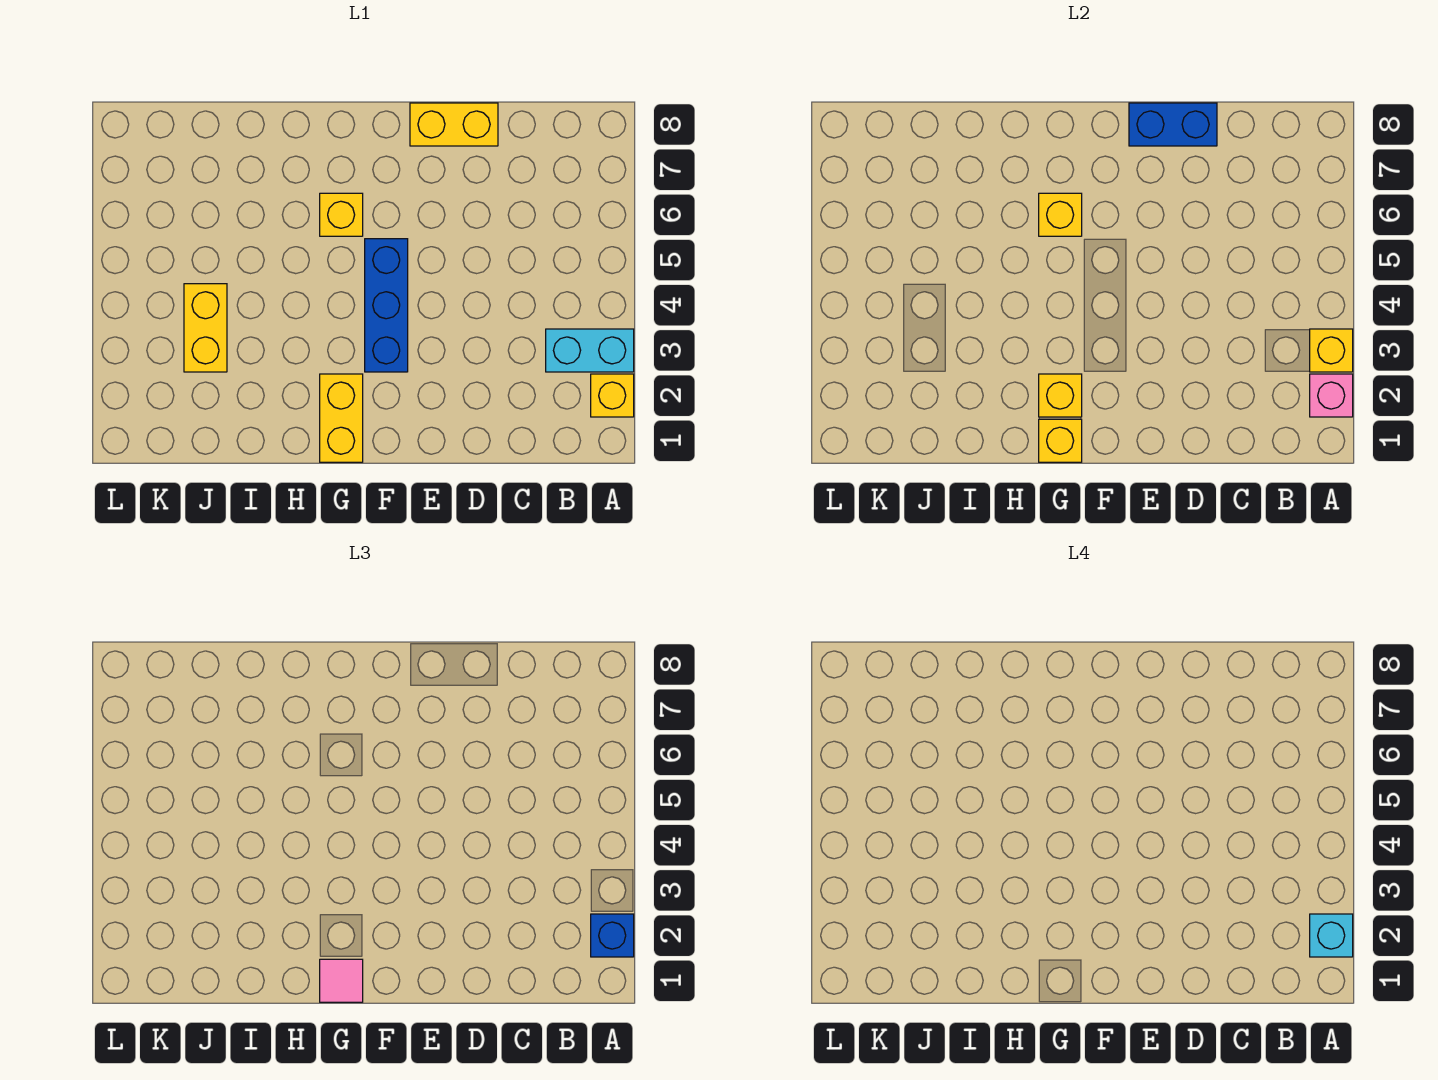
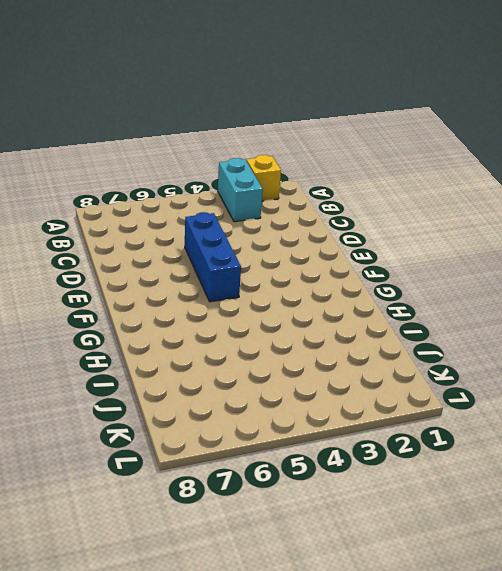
blue 1x3 brick [185,212,241,302] -> blue 1x3 brick turned to [365,239,408,372]
none -> yellow 1x2 brick [410,103,498,146]
none -> yellow 1x2 brick [320,374,363,462]
none -> yellow 1x1 brick [320,193,363,236]

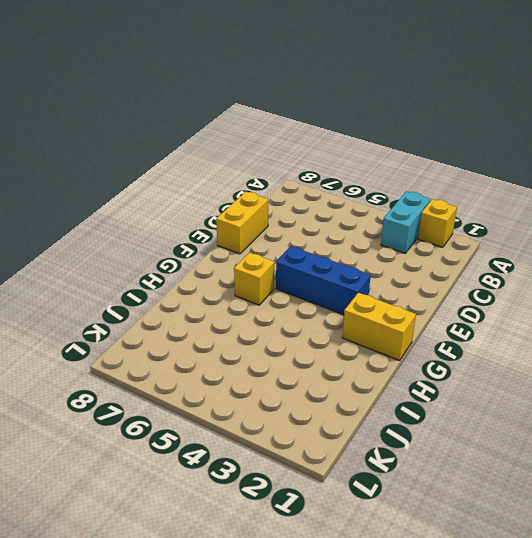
none -> yellow 1x2 brick [184,284,227,372]
none -> pink 1x1 brick [1310,374,1353,417]
none -> yellow 1x1 brick [1310,329,1353,372]

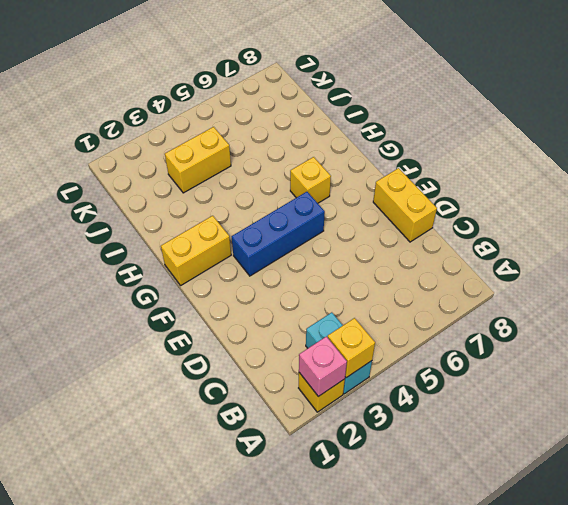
none -> blue 1x2 brick [1129,103,1217,146]
none -> yellow 1x1 brick [1039,419,1082,462]
none -> yellow 1x1 brick [1039,374,1082,417]

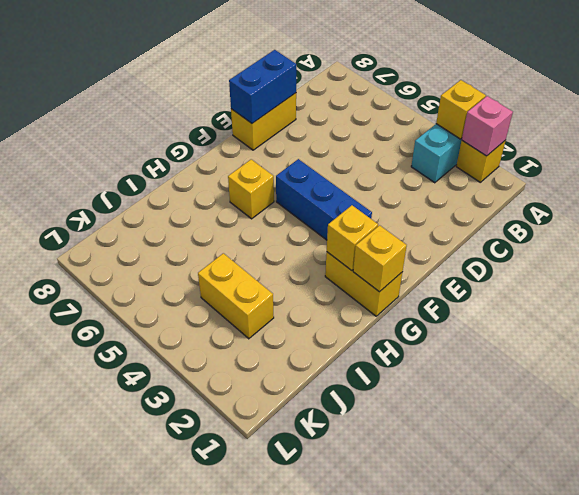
none -> yellow 1x1 brick [1039,193,1082,236]
none -> blue 1x1 brick [591,914,634,957]
none -> pink 1x1 tile [320,959,363,1002]

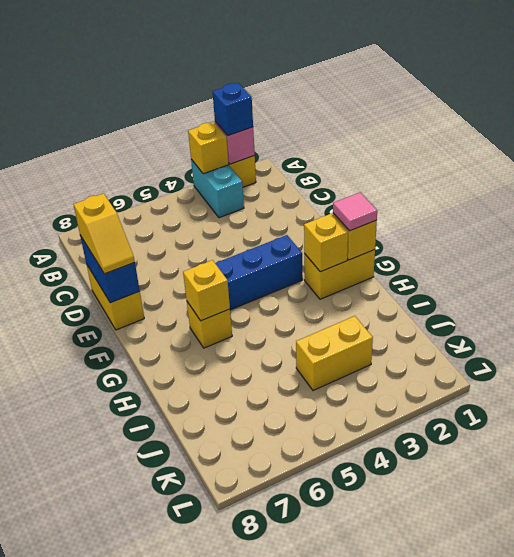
yellow 1x2 slope [73,193,135,274] -> none
none -> cyan 1x1 brick [1310,914,1353,957]

